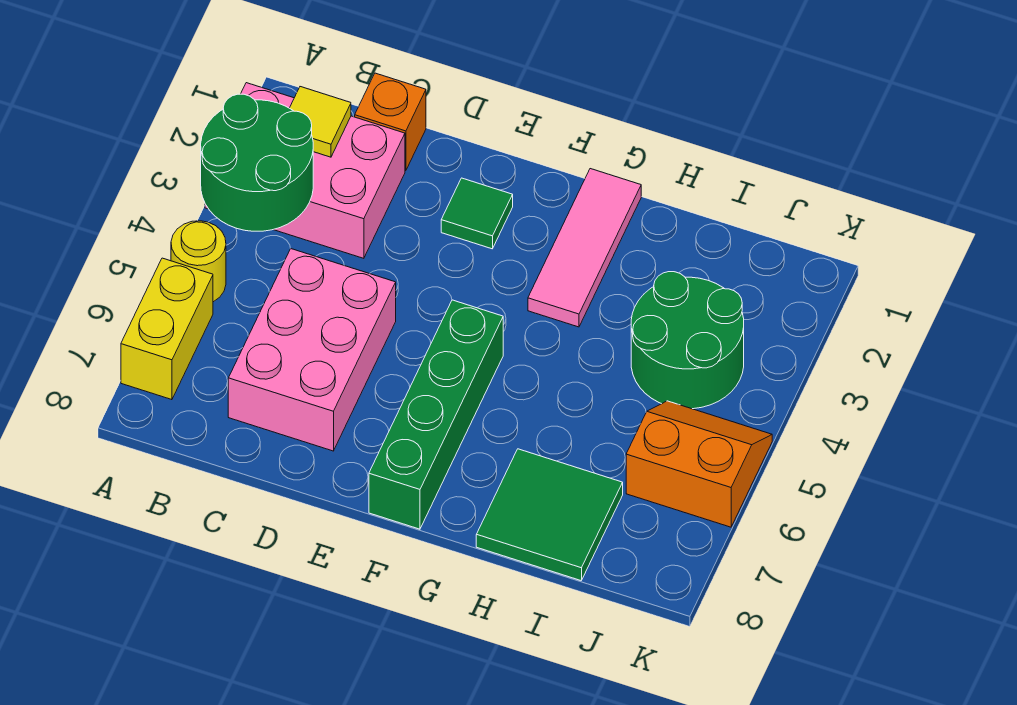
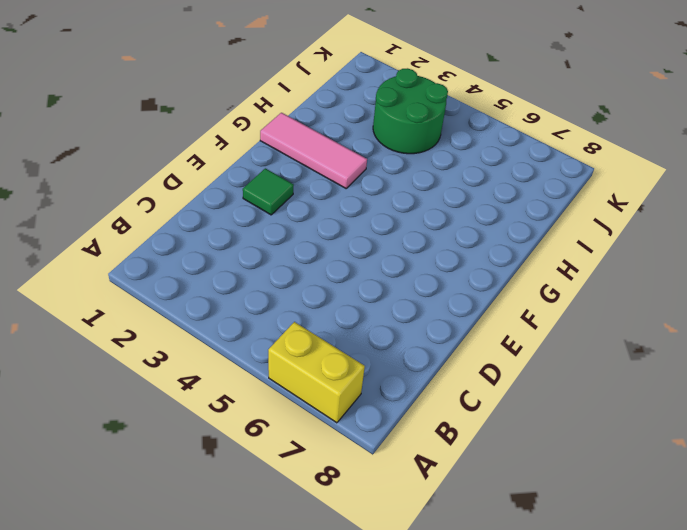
none -> pink 2x3 brick [205,83,405,258]
none -> yellow 1x1 round brick [171,221,226,302]
none -> orange 1x1 brick [355,73,426,171]

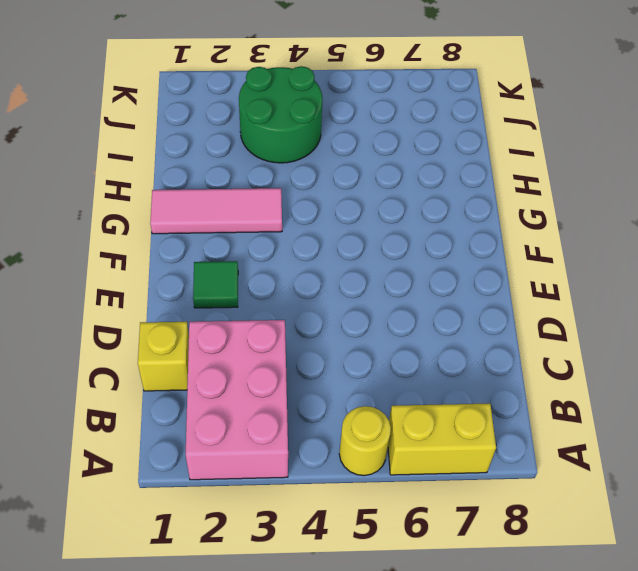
yellow 1x1 brick [138,322,189,391] -> orange 1x1 brick [355,73,426,171]
none -> pink 2x3 brick [228,249,396,451]
none -> green 1x4 brick [369,300,503,529]
none -> green 2x2 tile [476,449,623,580]

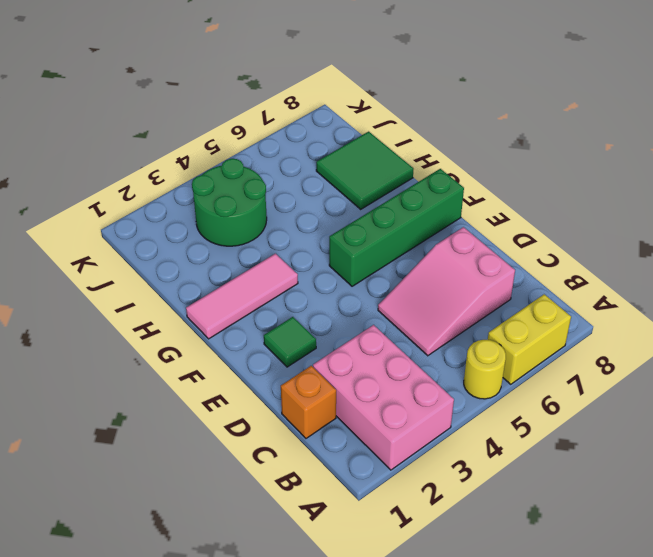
pink 2x3 slope [378,227,515,356] -> pink 2x3 brick [228,249,396,451]
none -> orange 2x2 slope [626,401,772,527]
none -> green 2x2 round brick [201,94,313,231]
none -> yellow 1x1 tile [290,87,351,157]

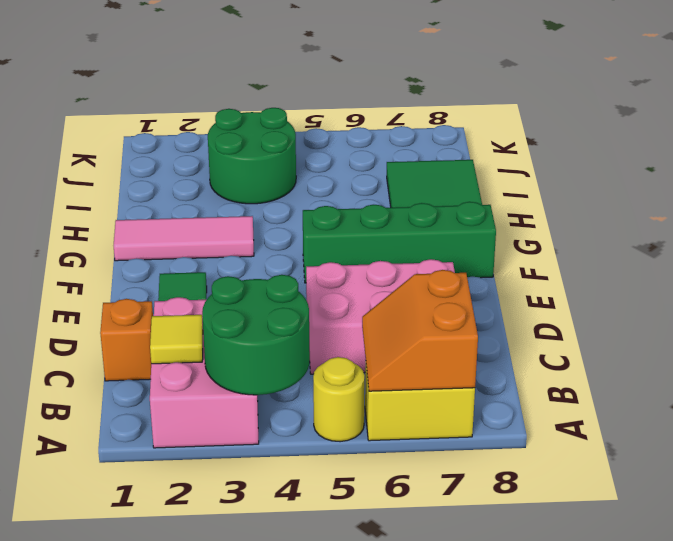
orange 2x2 slope [362,270,478,391] -> orange 2x2 slope moved to [626,401,772,527]

